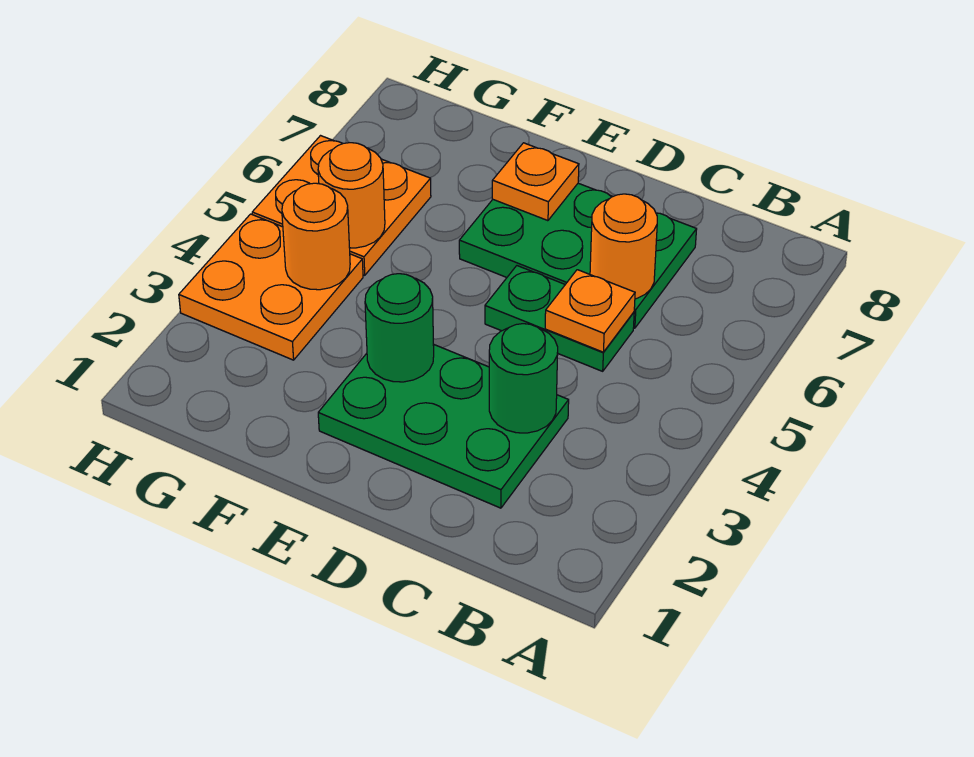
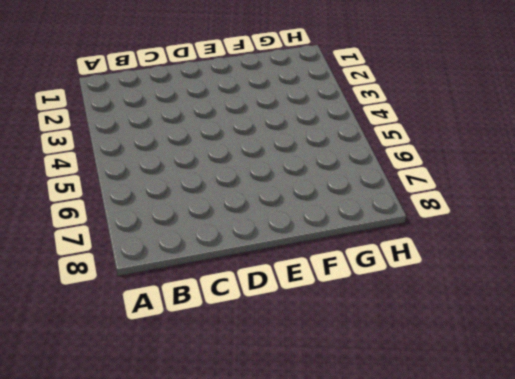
none -> green 2x3 plate [318,344,569,508]
none -> green 1x2 plate [485,266,634,371]
none -> green 2x3 plate [459,183,697,328]

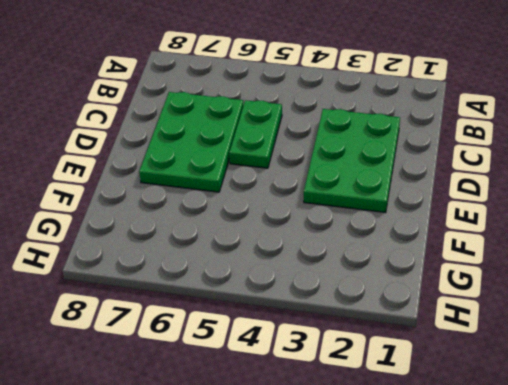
none -> orange 2x2 plate [179,214,363,360]
none -> orange 2x2 plate [252,136,431,275]
none -> green 1x1 round brick [489,324,558,433]

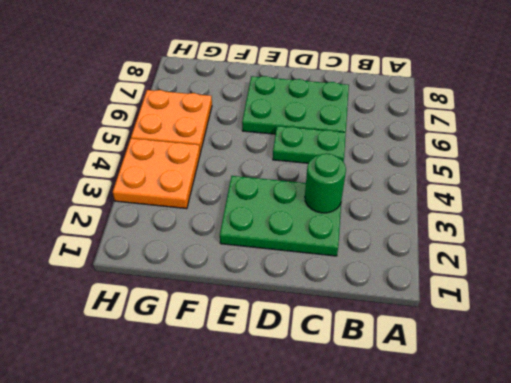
none -> orange 1x1 plate [545,270,635,352]
none -> orange 1x1 round brick [590,194,657,299]
none -> green 1x1 round brick [365,274,434,382]

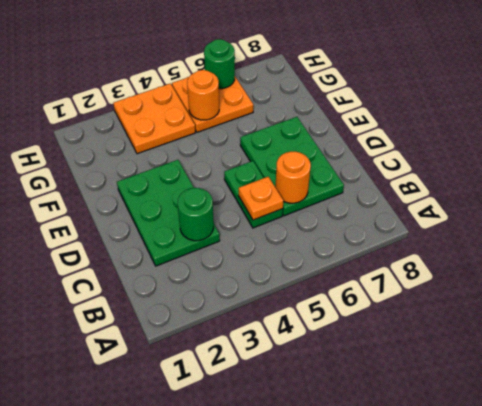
green 1x1 round brick [204,39,235,89] -> green 1x1 round brick moved to [365,274,434,382]
none -> orange 1x1 plate [492,143,579,221]
none -> orange 1x1 round brick [282,183,350,290]

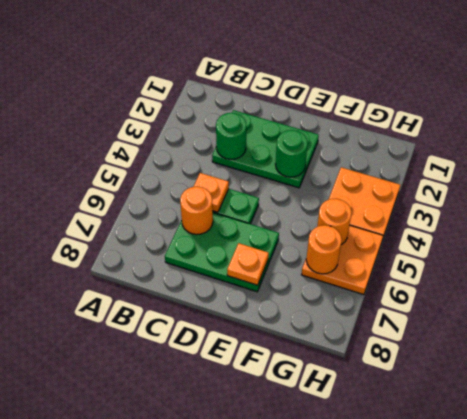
orange 1x1 round brick [306,225,342,274] -> orange 1x1 round brick moved to [282,183,350,290]

